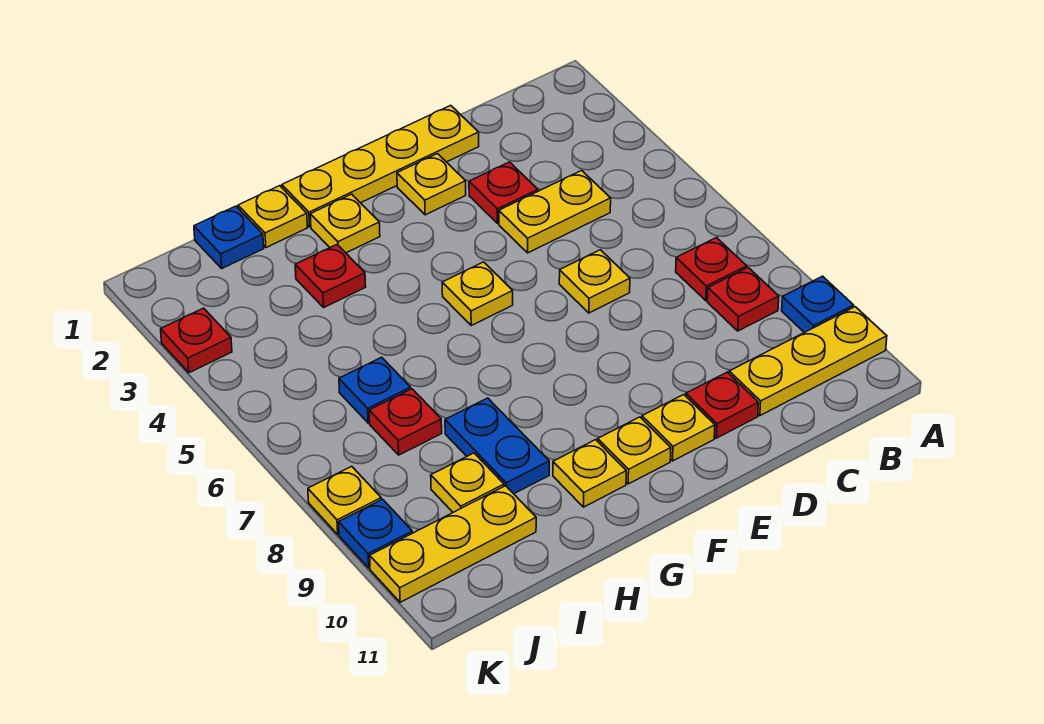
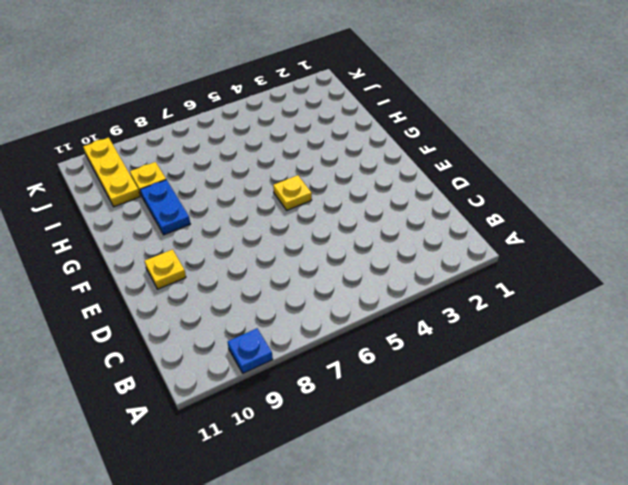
blue 1x2 plate [140,180,190,235] -> blue 1x2 plate turned to [445,398,549,494]
none -> yellow 1x3 plate [729,307,887,416]
none -> red 1x1 plate [676,238,747,300]
none -> red 1x1 plate [707,268,779,331]

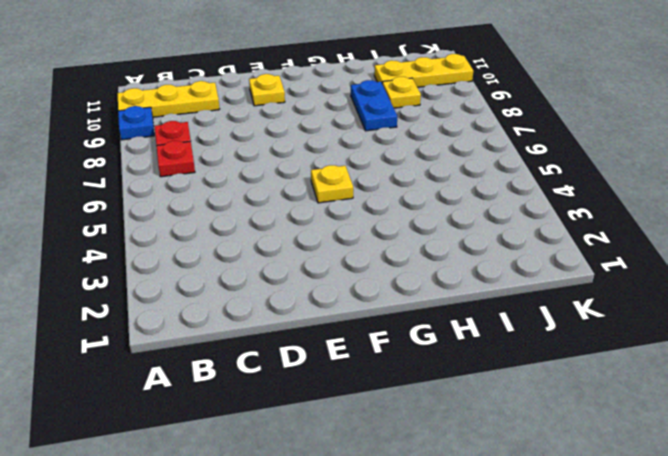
none -> yellow 1x2 plate [499,171,611,253]
none -> yellow 1x4 plate [282,105,479,227]
none -> red 1x1 plate [469,162,538,223]

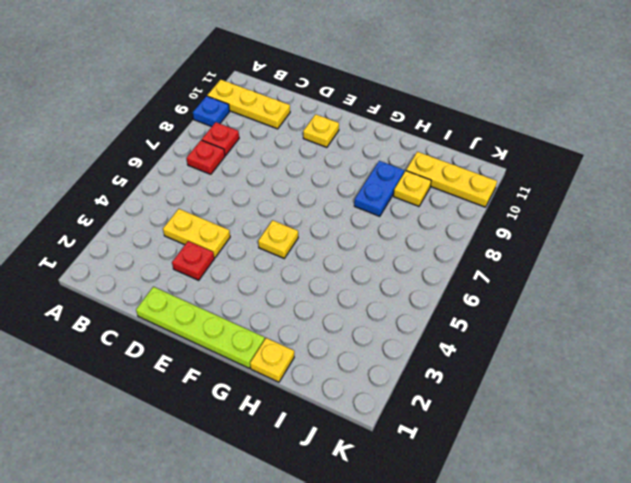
lime 1x4 plate [136,287,265,368] -> yellow 1x4 plate [282,105,479,227]
none -> yellow 1x1 plate [559,250,630,313]
none -> red 1x1 plate [686,372,758,438]
none -> yellow 1x1 plate [397,154,466,215]

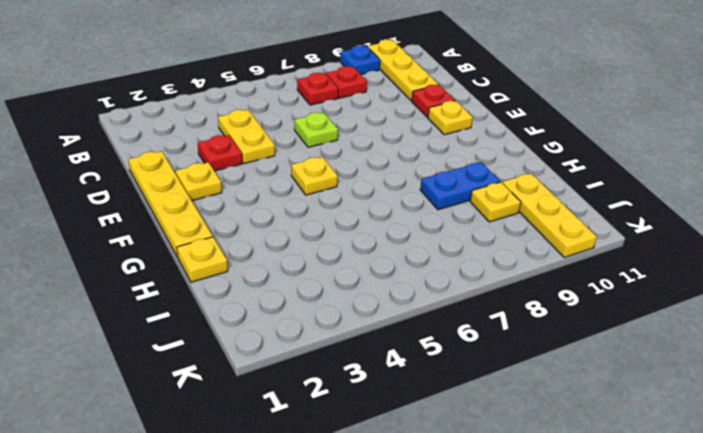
lime 1x1 plate [294,112,338,147] -> yellow 1x1 plate [559,250,630,313]
none -> yellow 1x1 plate [598,417,671,484]
none -> yellow 1x1 plate [310,194,380,253]
none -> yellow 1x1 plate [553,440,626,507]

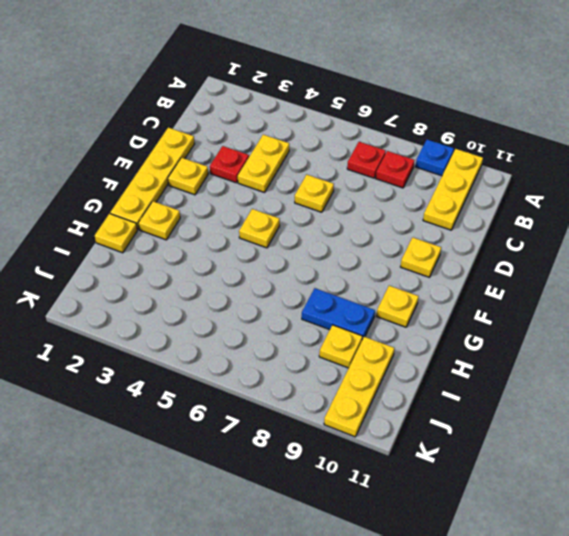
none -> red 1x1 plate [686,372,758,438]
none -> yellow 1x1 plate [598,417,671,484]
none -> red 1x1 plate [295,245,366,307]

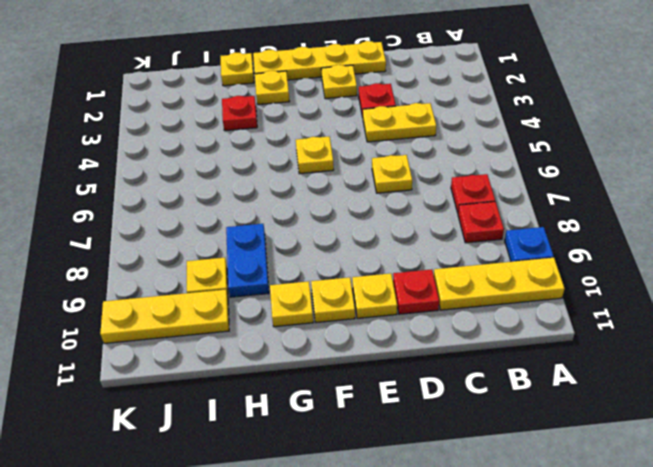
none -> blue 1x1 plate [194,206,264,268]
none -> blue 1x1 plate [339,357,411,423]
none -> red 1x1 plate [369,389,442,455]

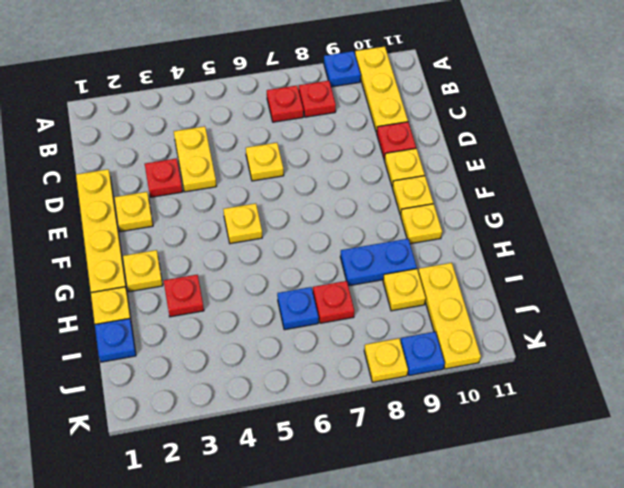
none -> red 1x1 plate [161,308,232,373]

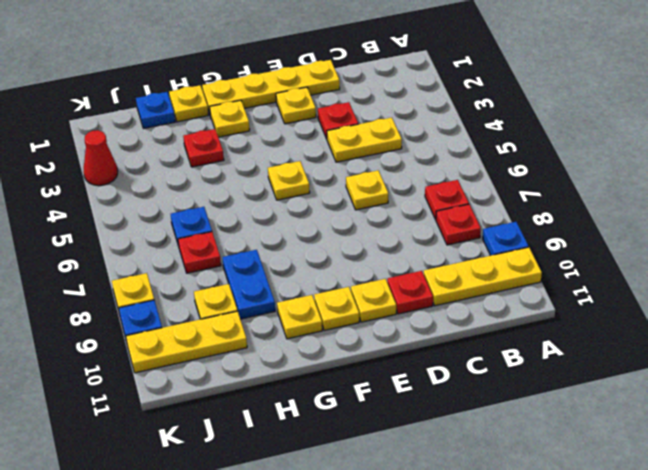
red 1x1 cone [84,130,118,185] -> red 1x1 plate [161,308,232,373]

